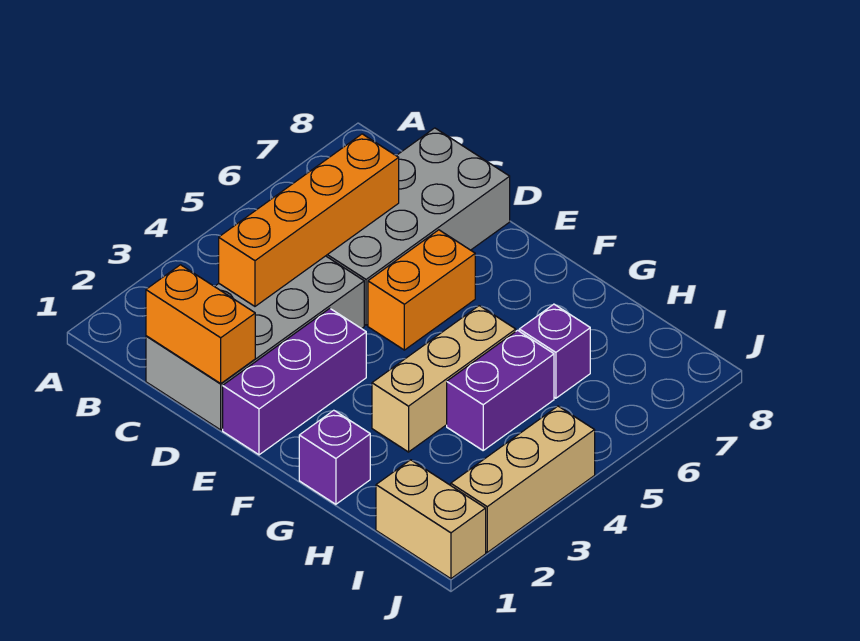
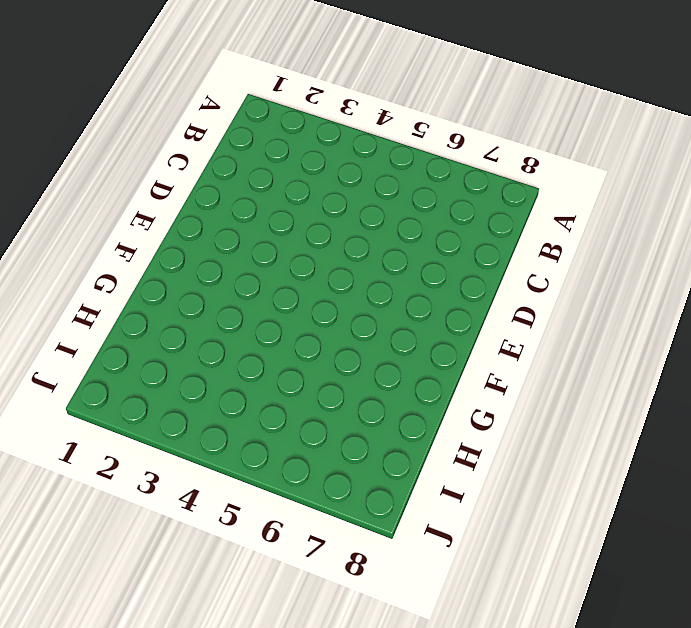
none -> grey 2x4 brick [146,256,364,430]
none -> grey 2x4 brick [326,128,510,325]
none -> purple 1x3 brick [223,308,366,455]

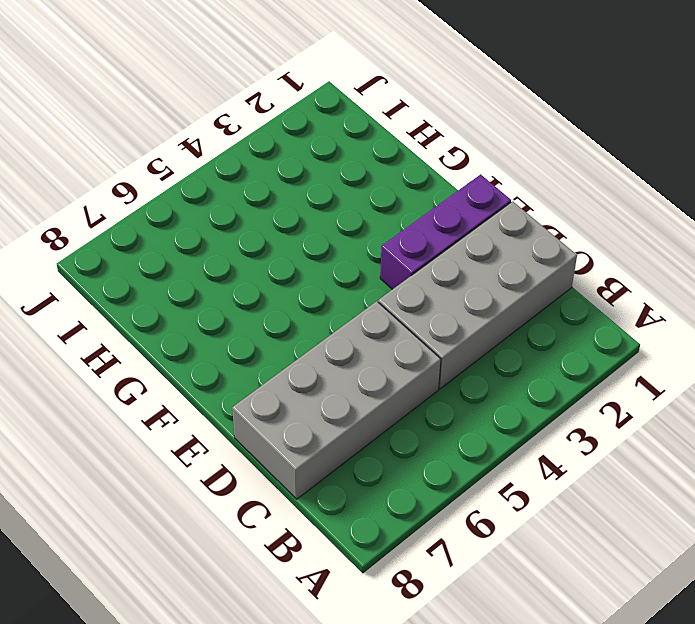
none -> orange 1x2 brick [368,230,475,350]
none -> purple 1x1 brick [299,410,370,504]
none -> tan 1x3 brick [372,306,516,452]

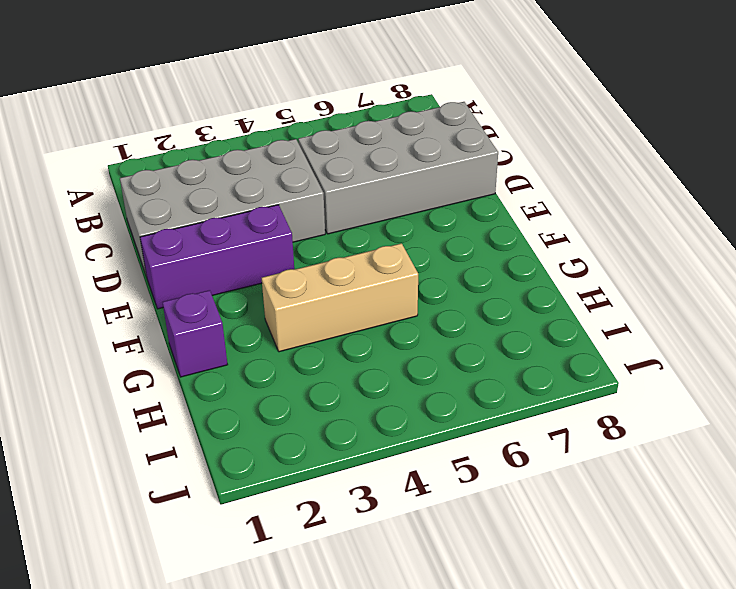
none -> orange 1x2 brick [368,230,475,350]
none -> purple 1x2 brick [447,330,554,450]
none -> purple 1x1 brick [519,304,590,398]

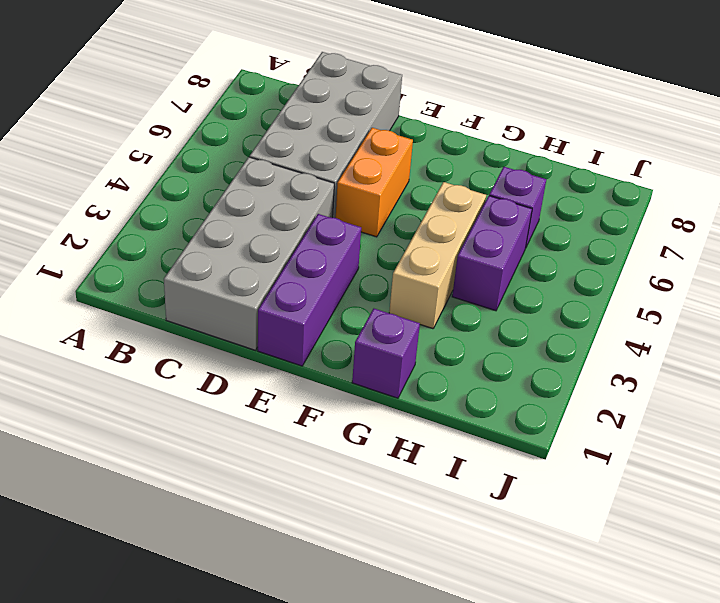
none -> tan 1x2 brick [376,460,486,579]
none -> tan 1x3 brick [451,406,595,552]
none -> orange 1x2 brick [146,265,255,383]

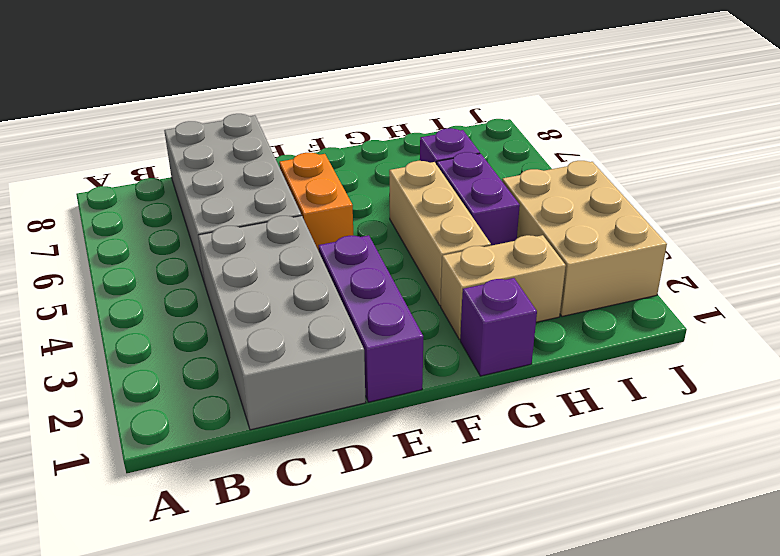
tan 1x2 brick [441,235,566,339] -> tan 1x2 brick moved to [376,460,486,579]
tan 2x3 brick [502,161,667,317] -> tan 1x3 brick [451,406,595,552]
none -> orange 1x2 brick [146,265,255,383]
none -> orange 1x4 brick [219,134,399,306]

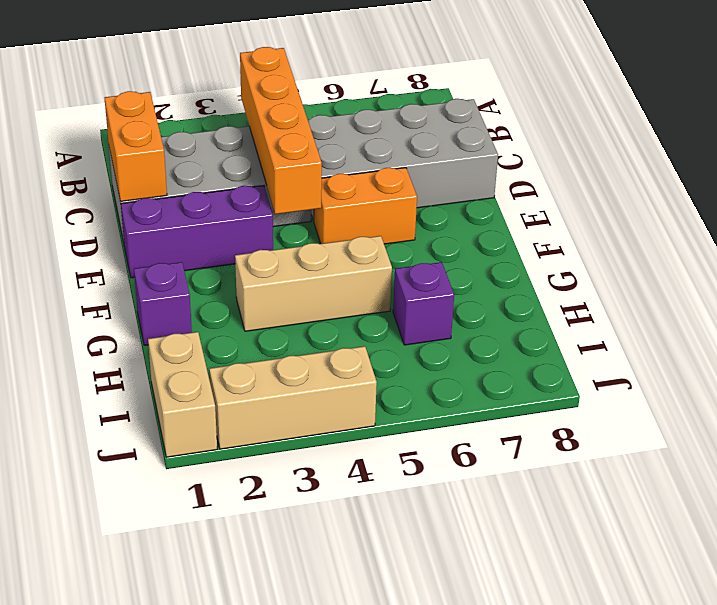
orange 1x4 brick [240,47,322,214] -> orange 1x4 brick turned to [219,134,399,306]
none -> purple 1x2 brick [447,330,554,450]

